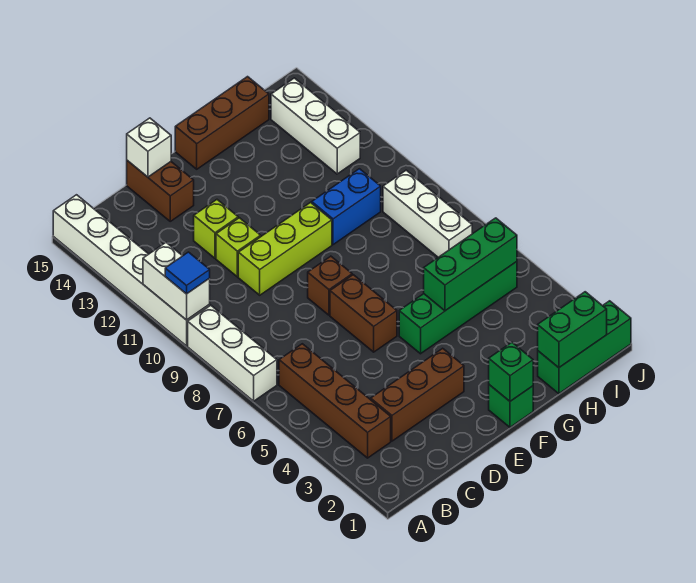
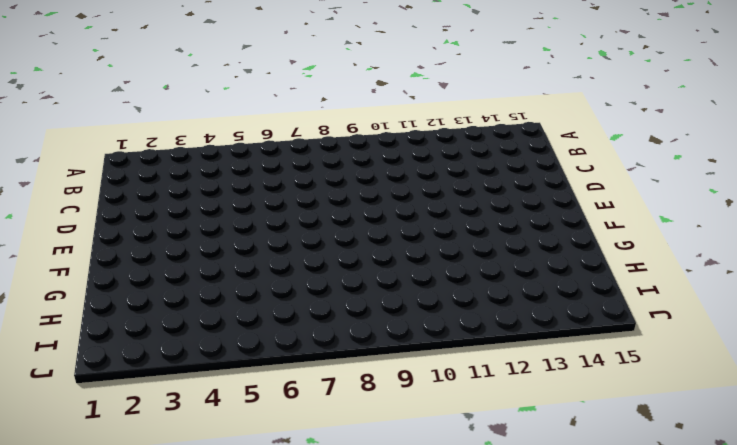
none -> white 1x3 brick [188,305,277,401]
none -> white 1x6 brick [53,195,210,346]
none -> brown 1x4 brick [279,344,391,458]

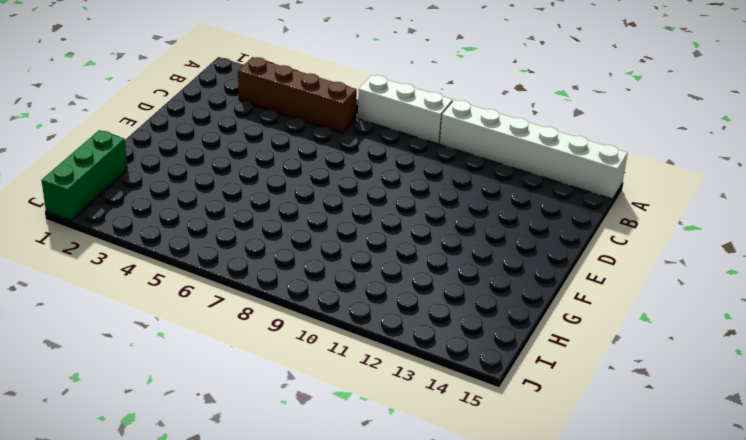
none -> brown 1x3 brick [371,348,464,441]
none -> lime 1x3 brick [238,203,332,295]
none -> lime 1x1 brick [216,218,261,277]

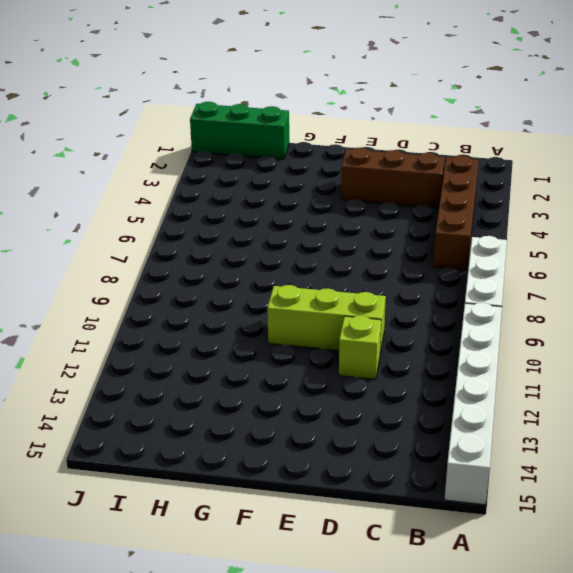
none -> lime 1x1 brick [194,200,238,258]
none -> brown 1x2 brick [127,161,194,221]
none -> brown 1x2 brick [330,275,397,352]

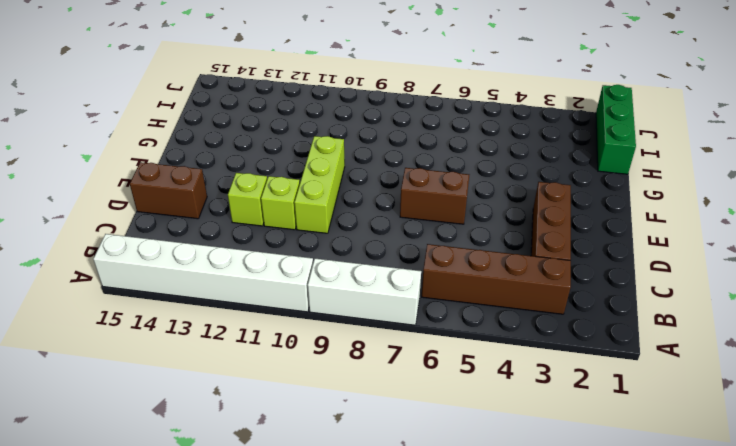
none -> brown 1x1 brick [308,256,352,315]
none -> green 1x1 brick [489,385,533,427]
none -> green 1x4 brick [399,262,517,354]

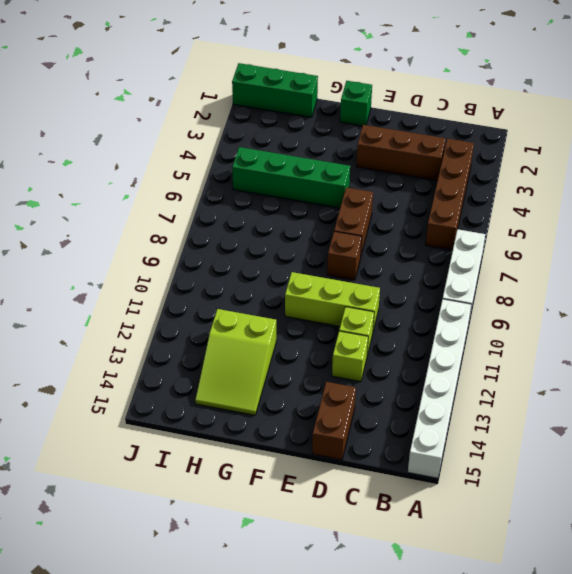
lime 2x3 slope [195,309,276,415] -> none
none -> brown 1x3 brick [175,77,269,169]
none -> blue 1x2 brick [312,169,381,245]
none -> white 1x3 brick [383,170,472,257]

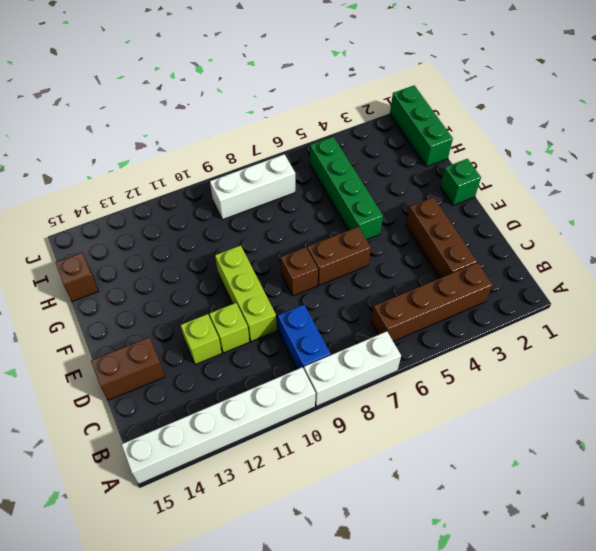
blue 1x2 brick [278,305,330,369] -> blue 1x2 brick moved to [312,169,381,245]
brown 1x1 brick [56,253,98,301] -> brown 1x3 brick [175,77,269,169]
none -> white 1x3 brick [271,78,360,174]
none -> white 1x2 brick [143,243,210,320]
none -> white 1x1 brick [127,118,171,177]

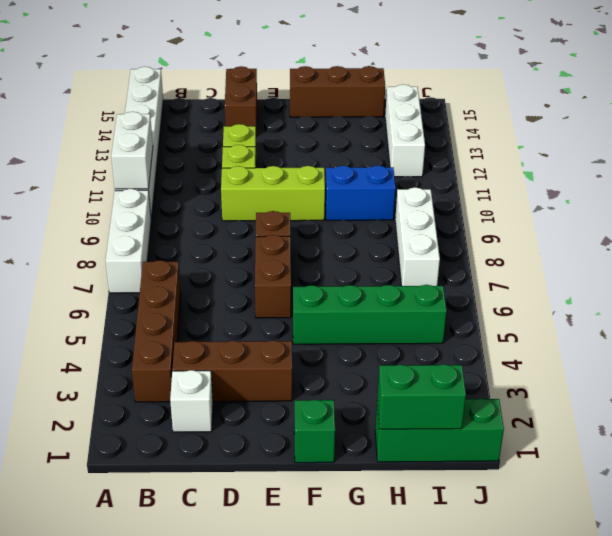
white 1x1 brick [170,370,213,432] -> white 1x1 brick moved to [127,118,171,177]
none -> green 1x1 brick [489,342,533,401]
none -> green 1x3 brick [424,218,517,311]
none -> blue 1x1 tile [165,252,210,294]

